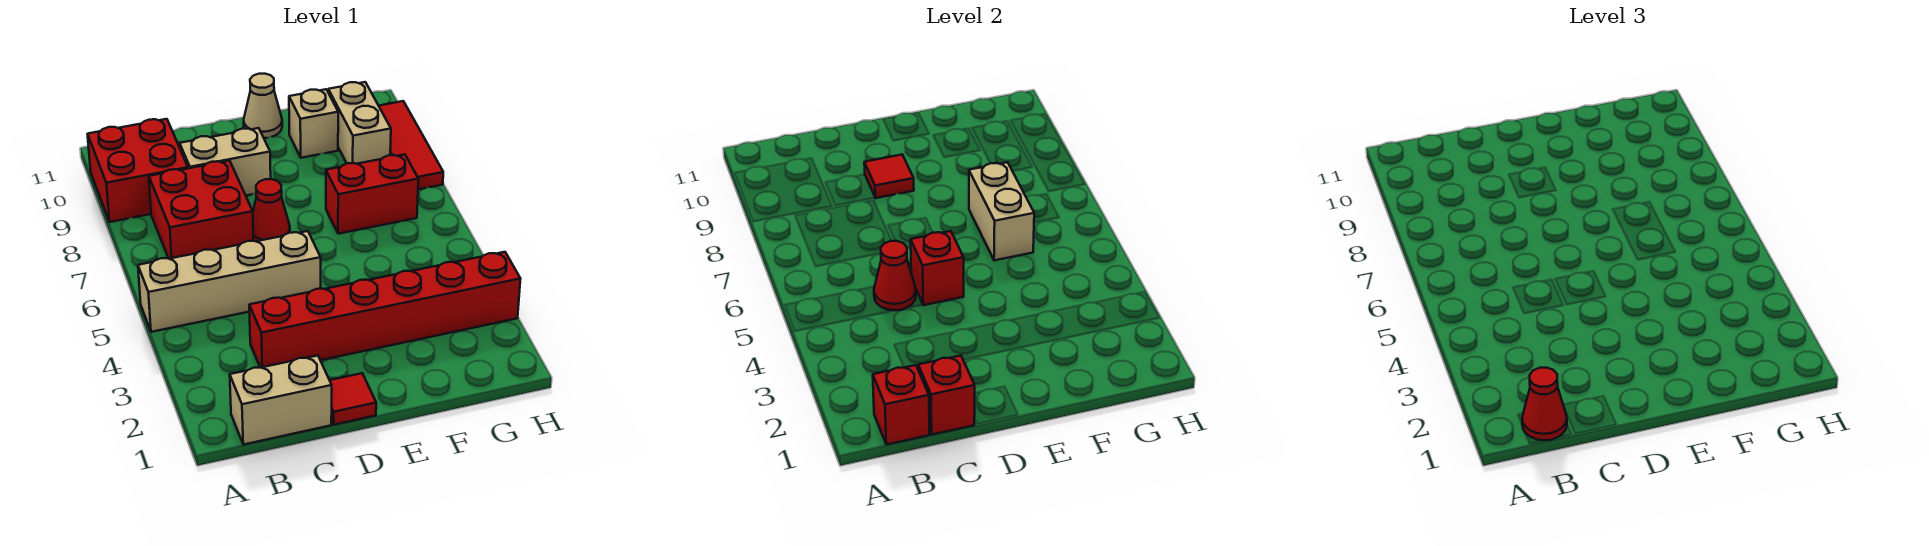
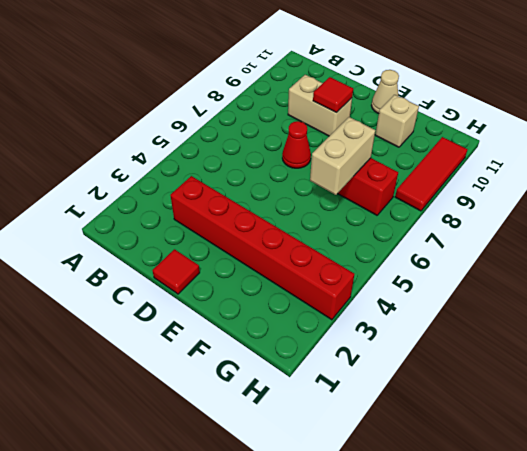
none -> tan 1x4 brick [138,231,321,332]
none -> red 2x2 brick [88,119,188,222]
none -> tan 1x2 brick [230,356,332,445]

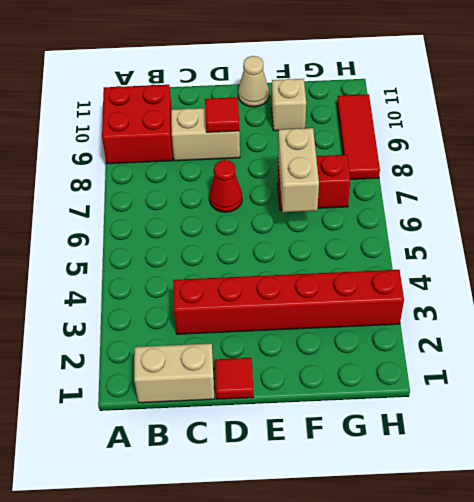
none -> tan 1x4 brick [138,231,321,332]
none -> red 2x2 brick [149,161,253,259]
none -> tan 1x2 brick [328,82,391,164]

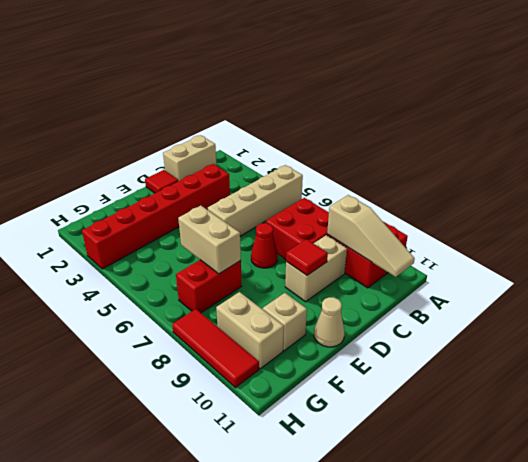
tan 1x3 slope [327,195,415,277] -> none
none -> red 1x1 brick [873,365,930,445]
none -> red 1x1 brick [918,356,975,435]
none -> red 1x1 cone [874,241,916,310]

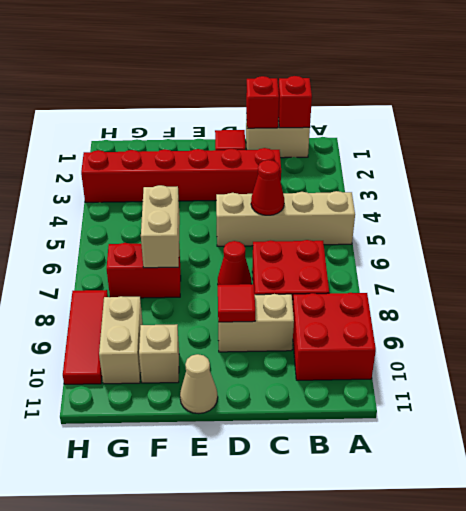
none -> red 1x1 brick [910,231,964,305]
none -> red 1x1 cone [1522,368,1567,440]

